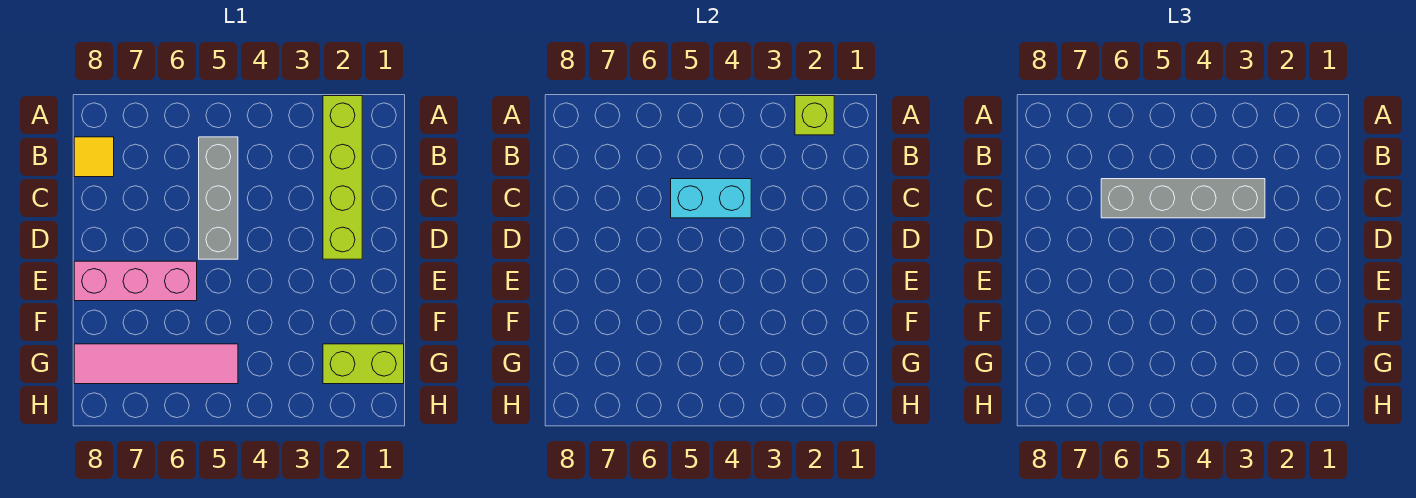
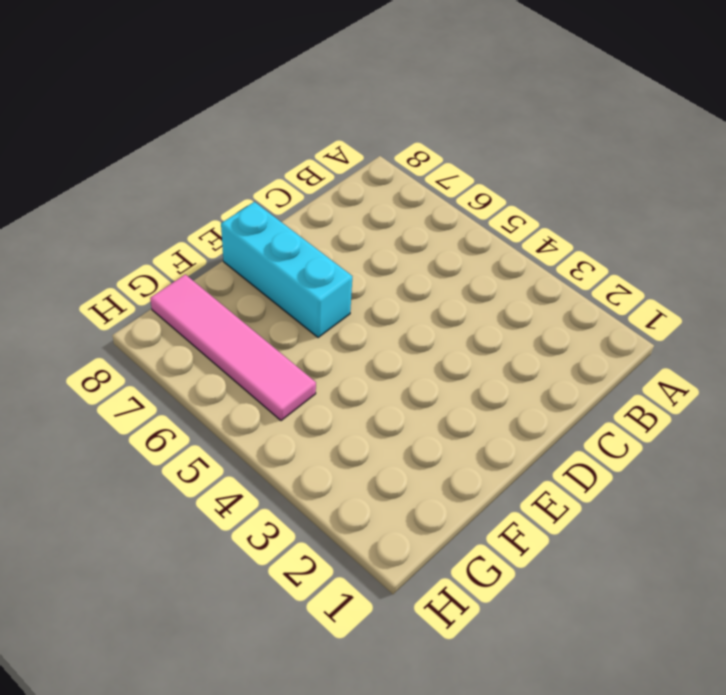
cyan 1x3 brick [221,202,352,338] -> pink 1x3 brick [74,261,197,301]
none -> lime 1x4 brick [323,96,362,259]
none -> grey 1x3 brick [199,137,238,259]

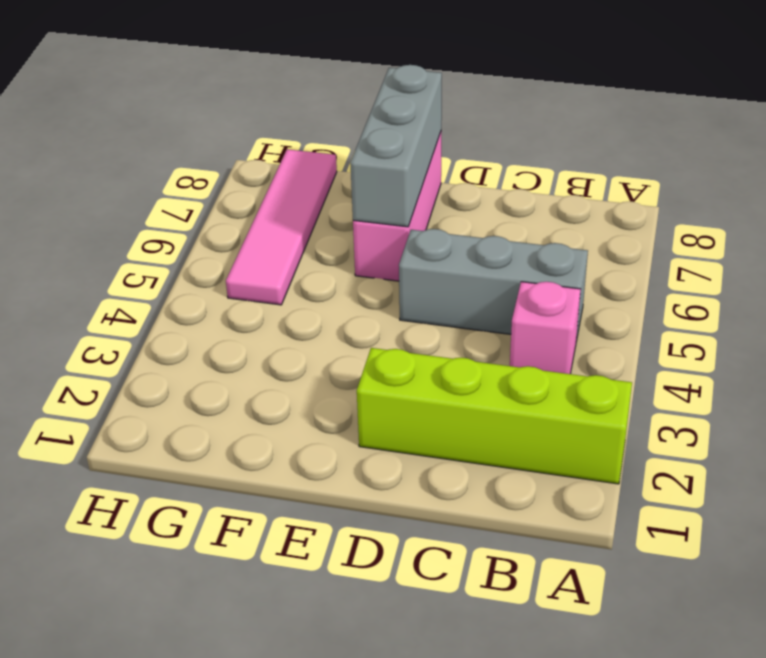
pink 1x1 brick [510,282,581,374] -> none
grey 1x3 brick [350,65,442,227] -> none
none -> yellow 1x1 tile [74,137,114,177]
none -> lime 1x2 brick [323,344,404,384]

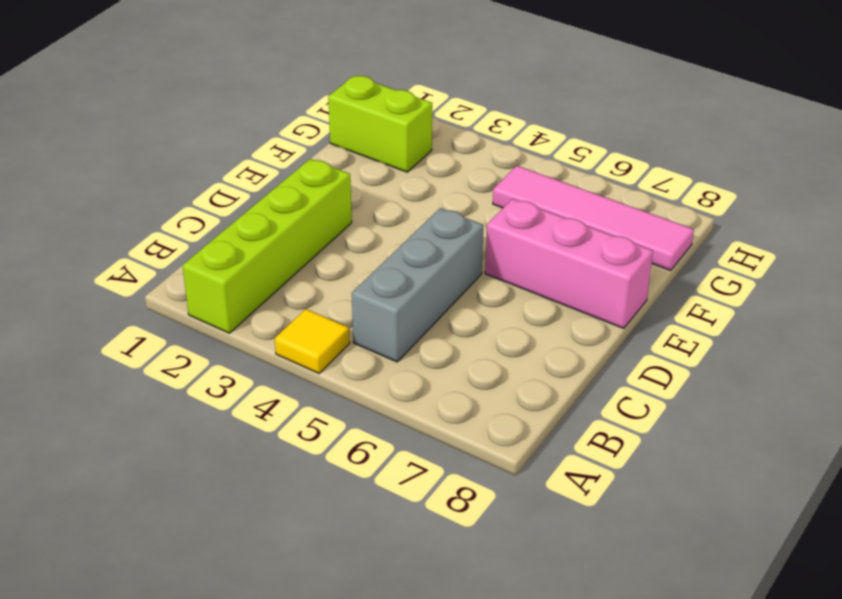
yellow 1x1 tile [275,309,350,373] -> yellow 1x1 tile moved to [74,137,114,177]
none -> lime 1x1 brick [795,96,834,135]
none -> cyan 1x2 brick [671,179,751,218]

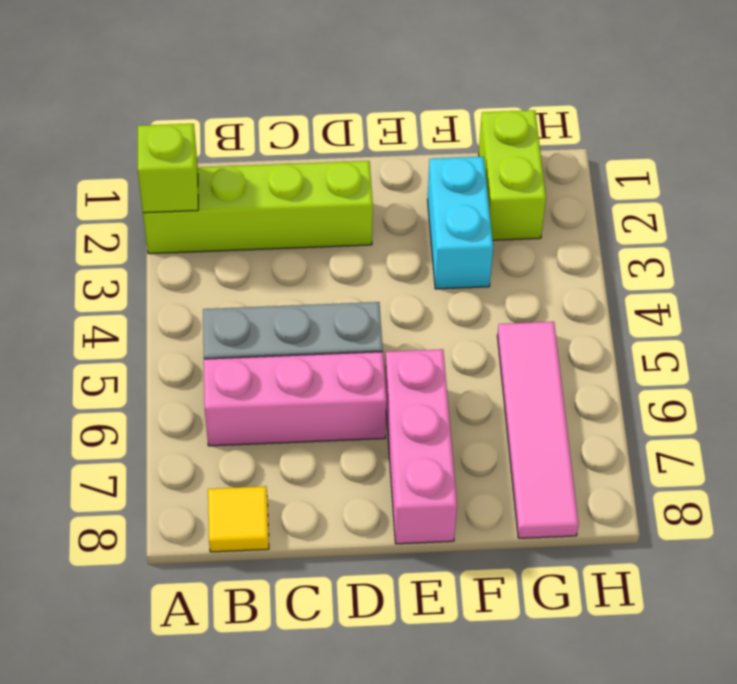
pink 1x3 brick [204,352,386,446] -> none
cyan 1x2 brick [427,157,493,289] -> cyan 1x2 brick moved to [671,179,751,218]
none -> grey 1x4 brick [1101,179,1265,218]

